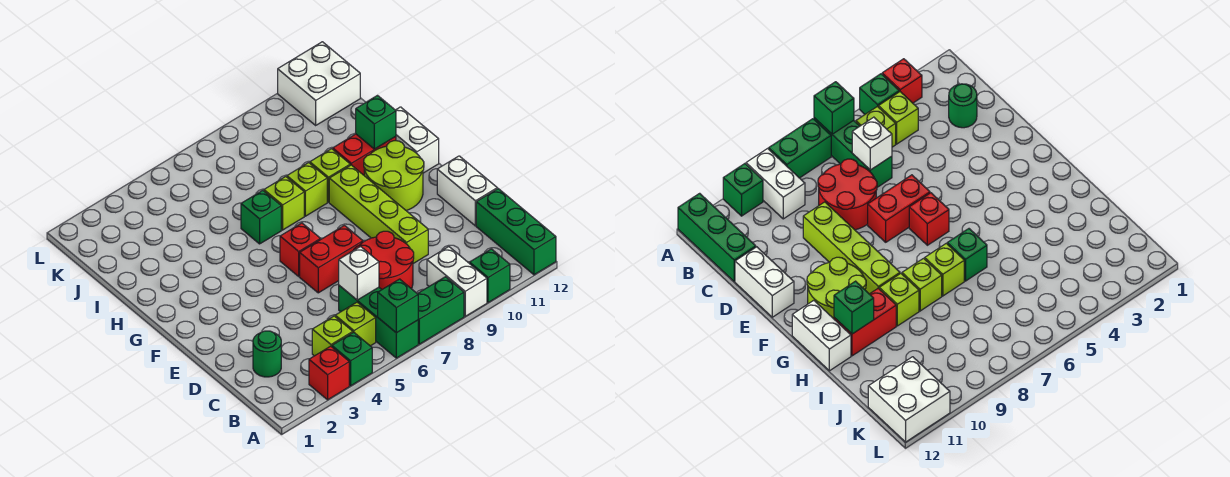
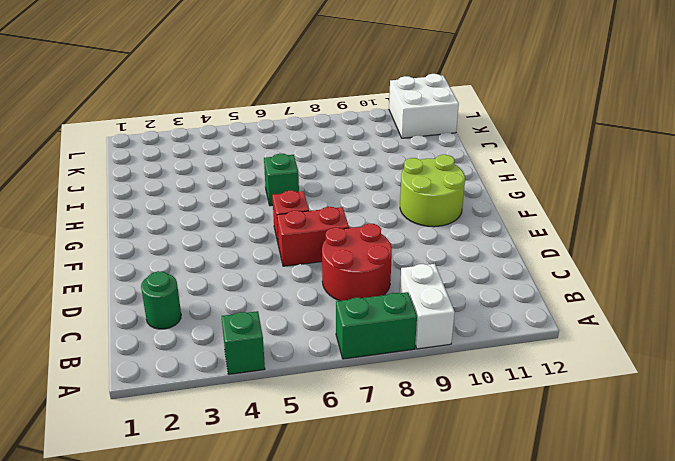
none -> red 1x1 brick [309,346,349,400]
none -> green 1x3 brick [339,285,418,358]
none -> green 1x1 brick [470,249,510,303]

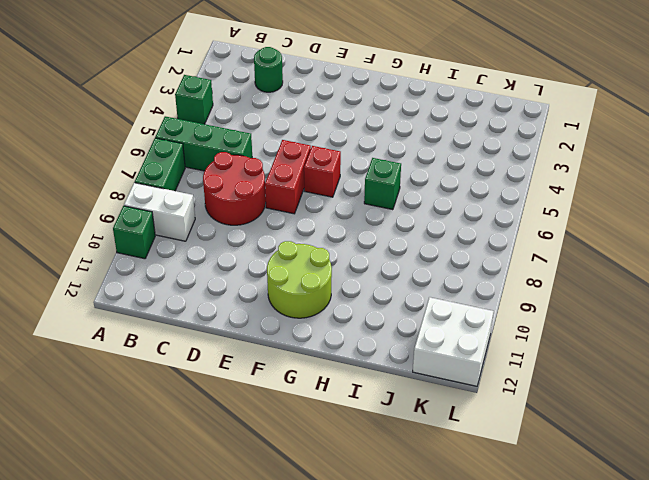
none -> red 1x1 brick [309,346,349,400]
none -> green 1x3 brick [476,189,556,275]
none -> lime 1x1 brick [312,316,353,356]

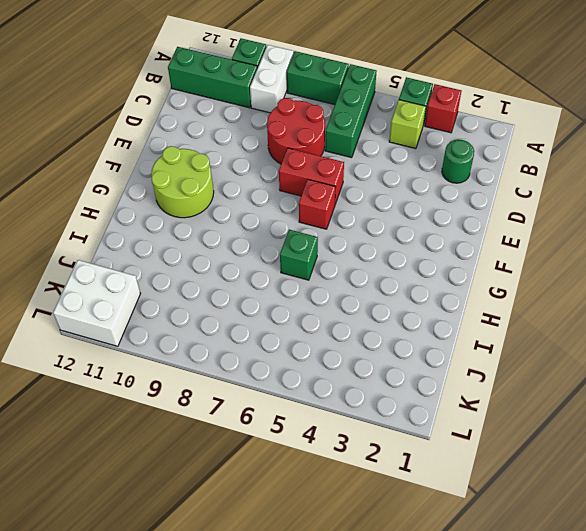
green 1x3 brick [168,47,257,108] -> green 1x3 brick turned to [476,189,556,275]
none -> lime 1x1 brick [335,302,376,346]
none -> lime 1x4 brick [329,165,428,264]
none -> white 1x2 brick [437,156,497,226]

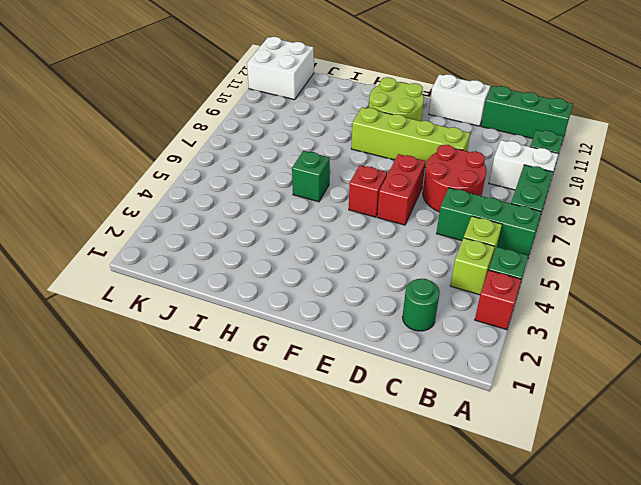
none -> white 1x2 brick [396,107,439,173]
none -> lime 1x1 brick [264,177,304,230]
none -> lime 1x1 brick [287,163,327,216]

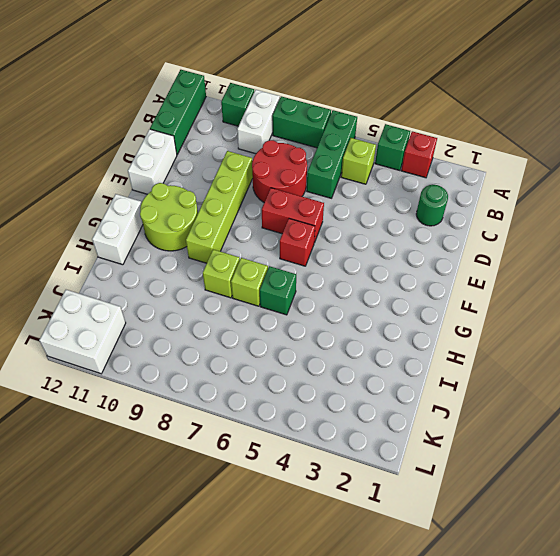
none -> lime 1x1 brick [312,316,353,356]
none -> lime 1x1 brick [310,149,350,202]
none -> red 1x2 brick [333,134,396,175]

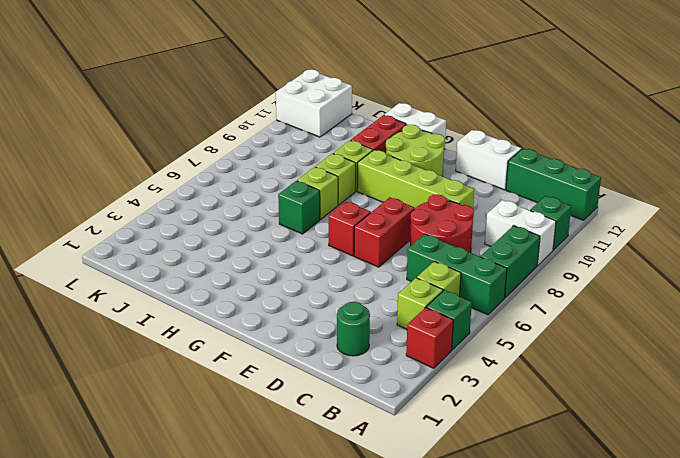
none -> green 1x1 brick [378,279,418,333]
none -> white 1x1 brick [339,247,379,300]
none -> green 1x1 brick [356,96,396,149]

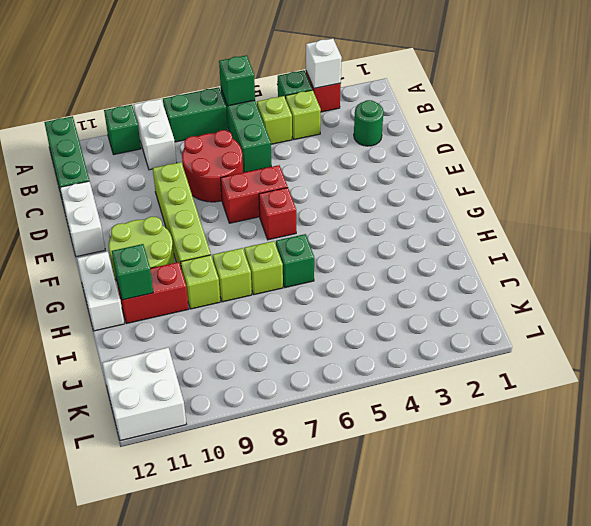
white 1x1 brick [306,39,342,88] -> white 1x1 brick moved to [339,247,379,300]

